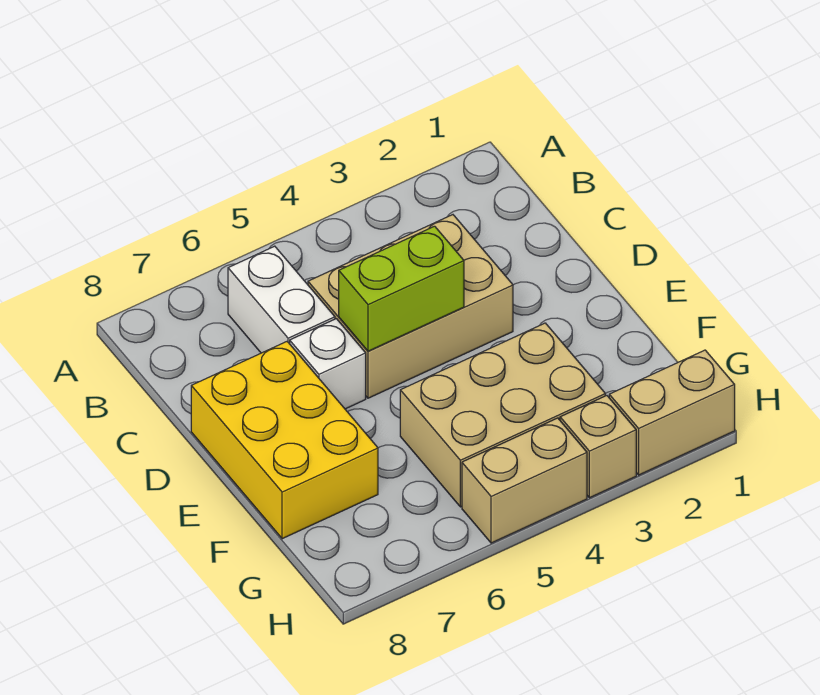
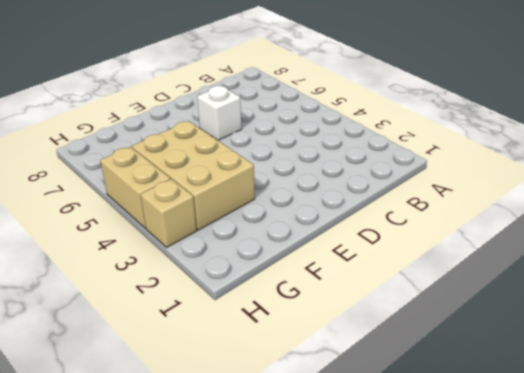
none -> white 1x2 brick [228,246,335,353]
none -> tan 2x3 brick [308,215,513,398]

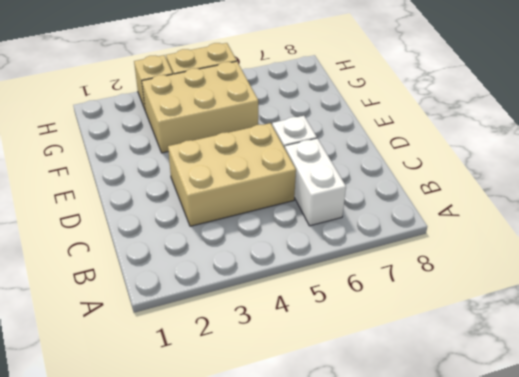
none -> yellow 2x3 brick [191,342,378,539]
none -> tan 1x2 brick [609,350,735,475]

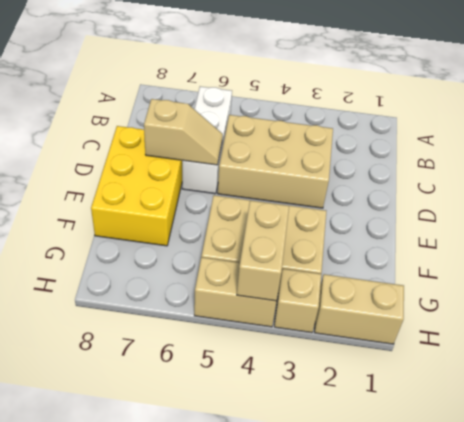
tan 1x2 slope [144,99,223,165] -> none
tan 1x2 brick [237,200,289,301] -> none
none -> lime 1x2 brick [339,226,464,351]

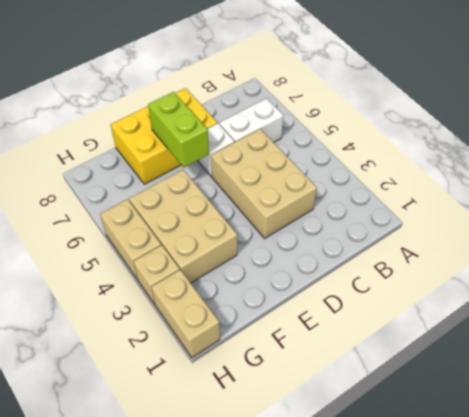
lime 1x2 brick [148,92,209,167] -> lime 1x2 brick moved to [339,226,464,351]

